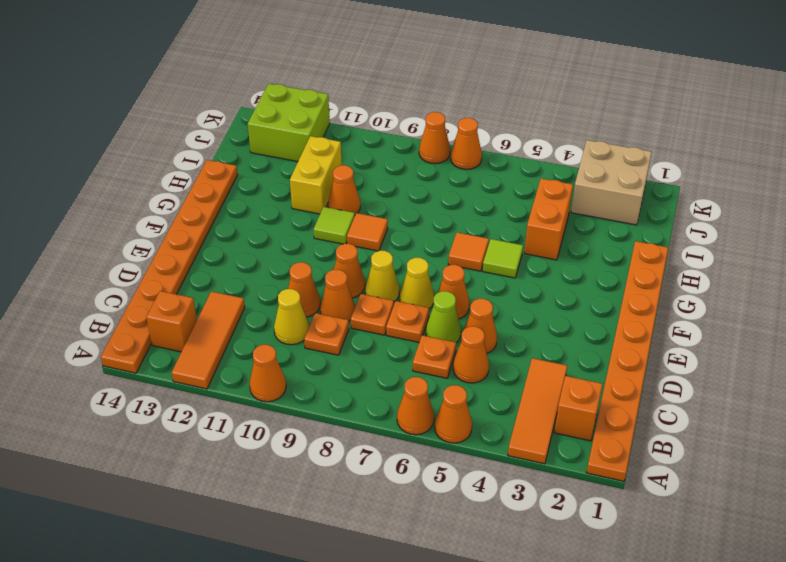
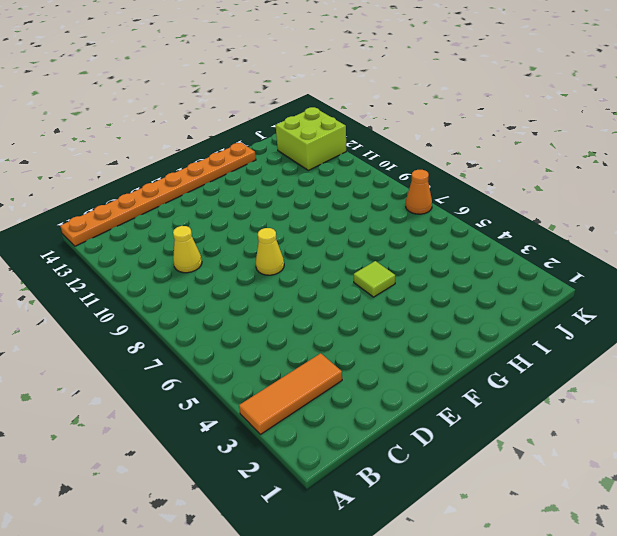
none -> orange 1x8 plate [586,241,668,481]
none -> orange 1x1 cone [435,385,472,443]
none -> orange 1x1 cone [397,377,434,435]
none -> orange 1x1 cone [249,345,286,402]

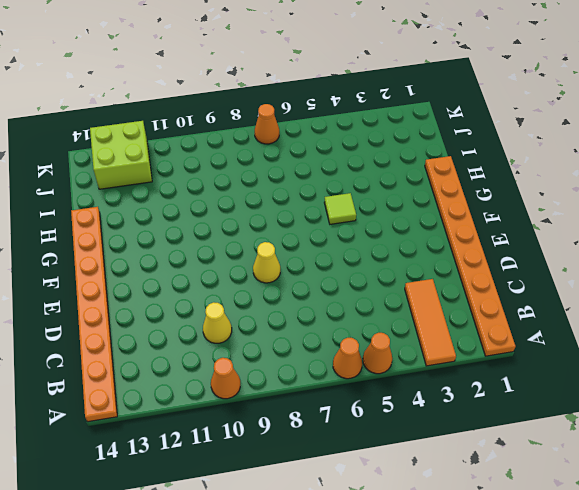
none -> orange 1x3 tile [172,291,245,389]
none -> orange 1x1 brick [554,376,602,441]
none -> orange 1x1 brick [146,291,197,352]
none -> orange 1x1 cone [453,326,489,383]

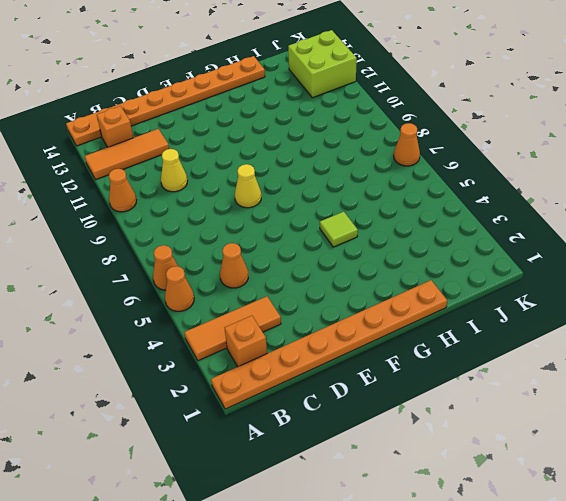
none -> orange 1x1 plate [413,335,456,378]
none -> orange 1x1 plate [304,313,349,355]
none -> orange 1x1 cone [464,299,497,353]
none -> lime 1x1 cone [426,291,461,343]

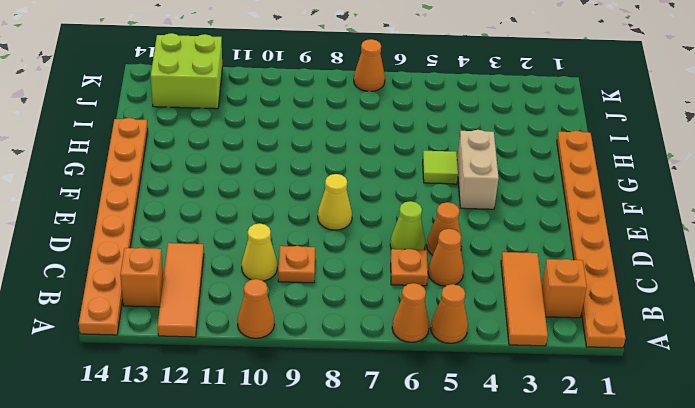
tan 1x2 brick [457,130,499,209] -> none
none -> orange 1x1 plate [386,301,429,342]
none -> orange 1x1 plate [351,294,394,335]
none -> orange 1x1 cone [320,270,355,321]
none -> orange 1x1 cone [288,262,320,317]

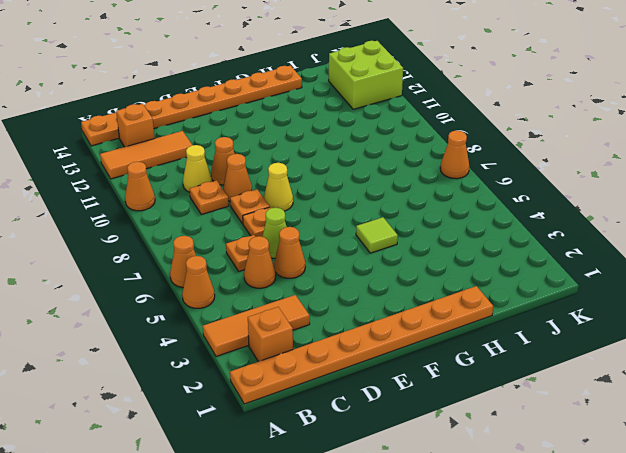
none -> orange 1x1 cone [438,265,469,319]
none -> yellow 1x1 cone [400,258,434,309]
none -> orange 1x1 cone [334,244,365,298]
none -> orange 1x1 tile [448,232,489,271]

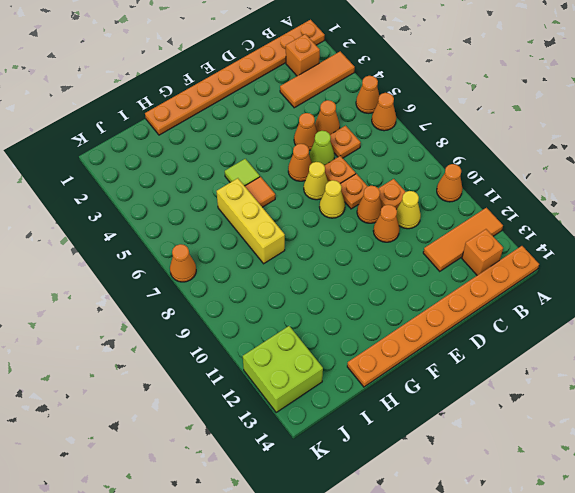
yellow 1x3 brick [217,178,285,264] -> none
none -> orange 1x1 cone [334,244,365,298]
none -> orange 1x1 tile [347,213,388,251]
none -> lime 1x1 tile [314,207,355,244]
none -> orange 1x2 brick [524,179,573,260]

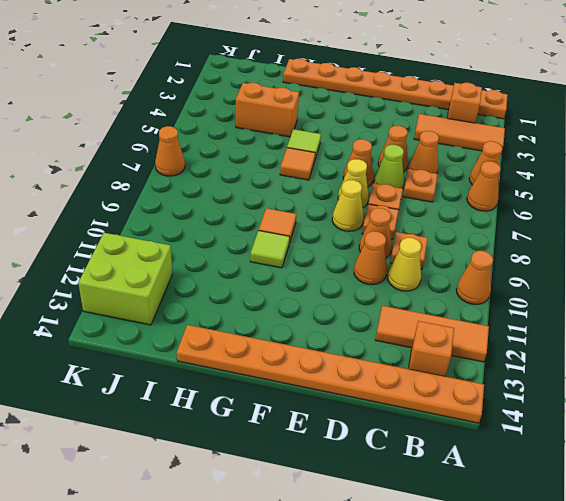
none -> orange 1x1 cone [334,244,365,298]
none -> orange 1x1 cone [328,165,360,215]
none -> yellow 1x2 brick [290,136,342,214]
none -> tan 2x2 brick [571,140,652,225]

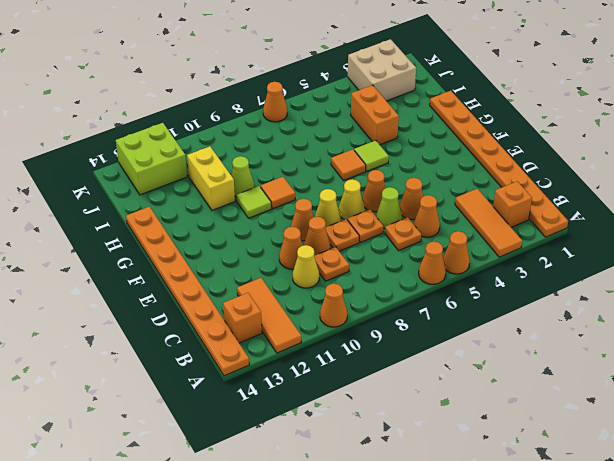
lime 1x1 cone [231,156,254,197] -> orange 1x1 cone [328,165,360,215]
none -> orange 1x1 cone [419,112,450,164]

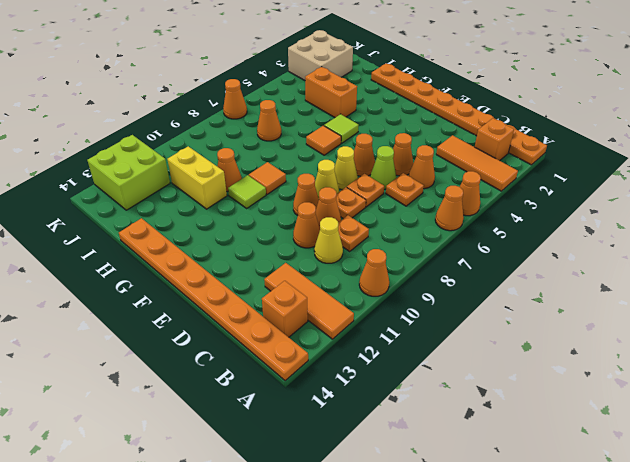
orange 1x1 cone [257,100,281,141] -> orange 1x1 cone moved to [419,112,450,164]

